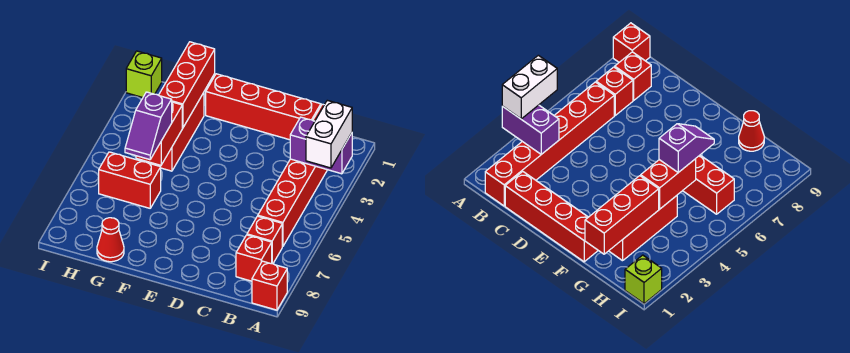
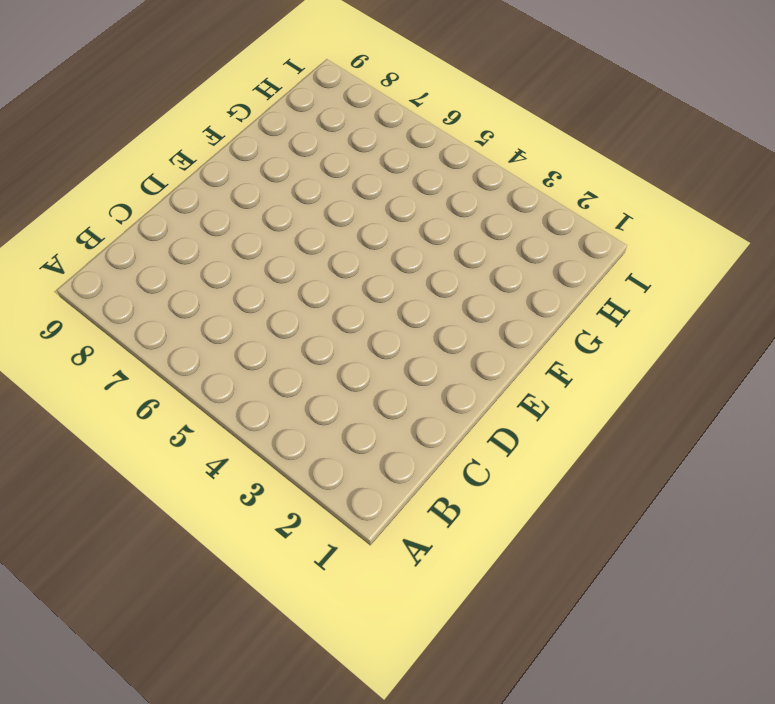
none -> red 1x1 brick [252,261,287,310]
none -> red 1x6 brick [258,104,327,247]
none -> red 1x1 brick [247,216,282,264]

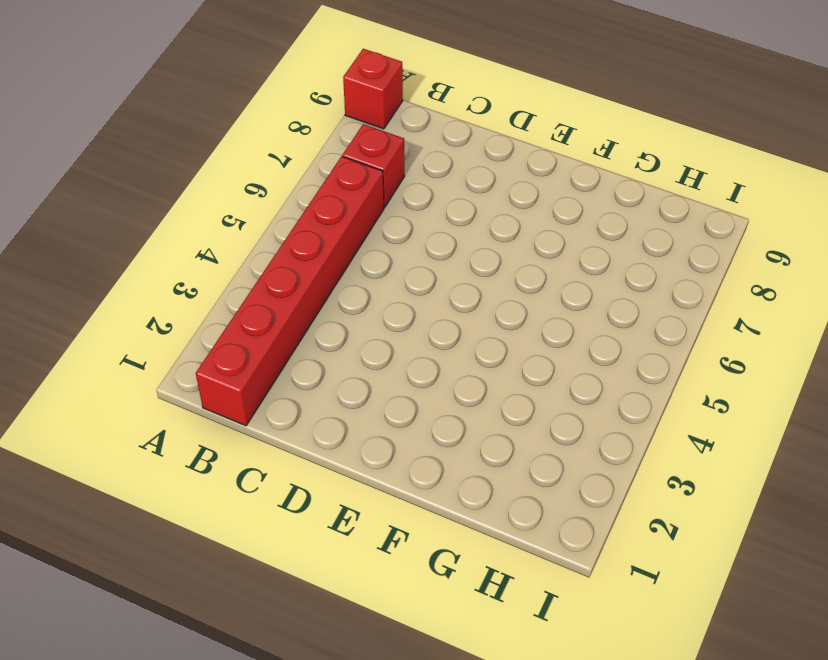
none -> red 1x1 brick [236,235,272,281]
none -> red 1x4 brick [206,74,321,140]
none -> red 1x3 brick [147,93,204,171]

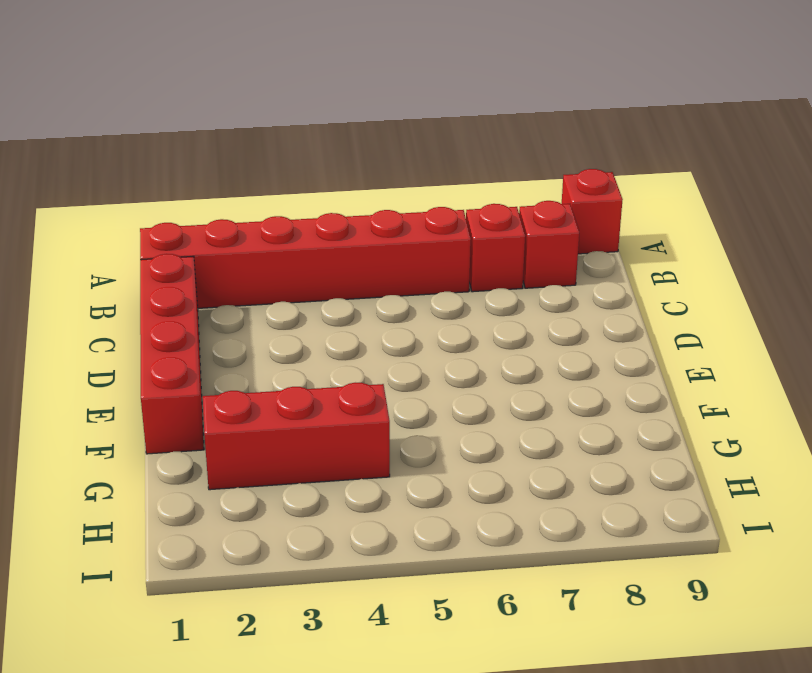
none -> red 1x2 brick [99,152,161,208]
none -> red 1x1 cone [97,218,124,262]
none -> lime 1x1 brick [126,51,162,98]

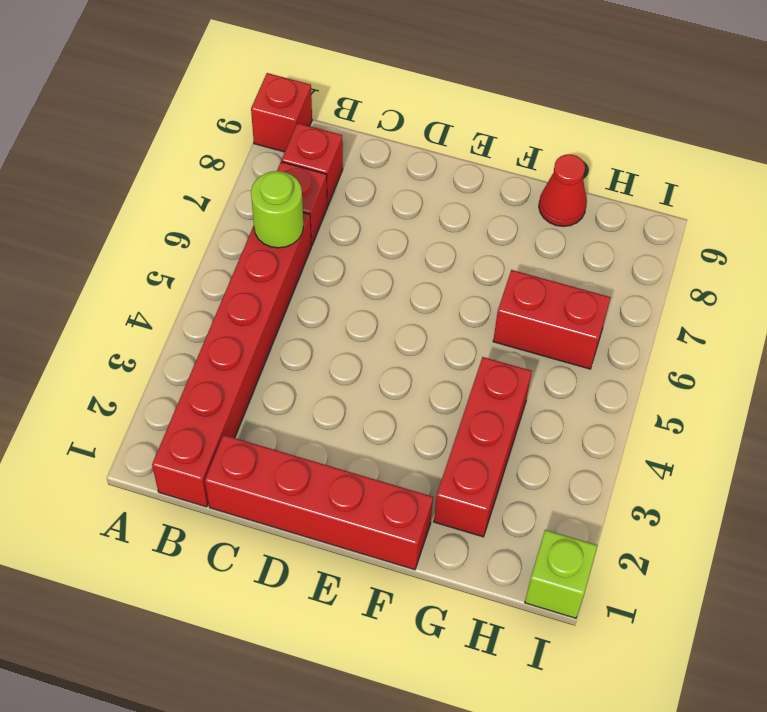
lime 1x1 round brick [251,171,303,248] -> none
none -> purple 1x2 brick [290,117,352,174]
none -> red 1x3 brick [159,42,215,128]
none -> red 1x2 brick [136,102,182,165]

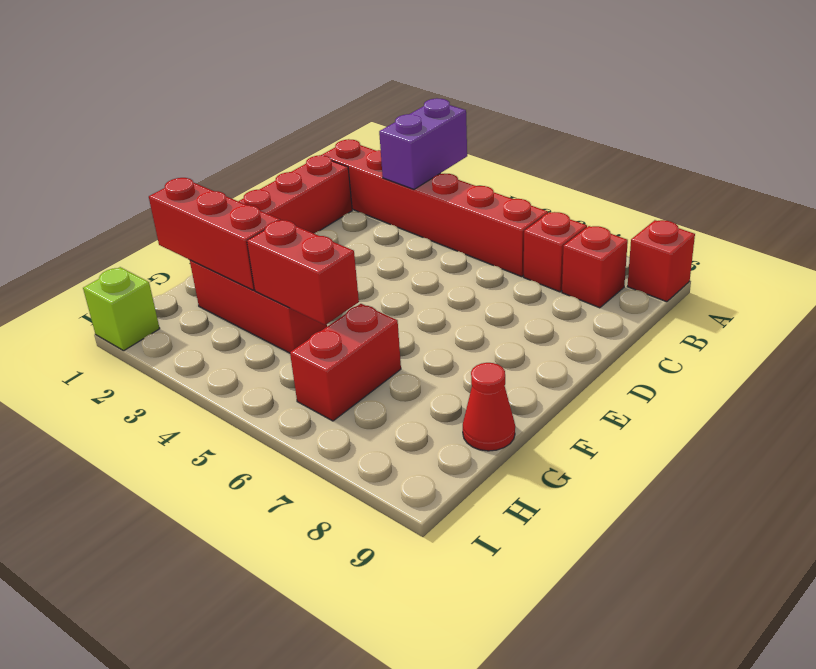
none -> white 1x2 brick [306,100,352,168]
none -> purple 1x2 slope [125,92,172,160]

